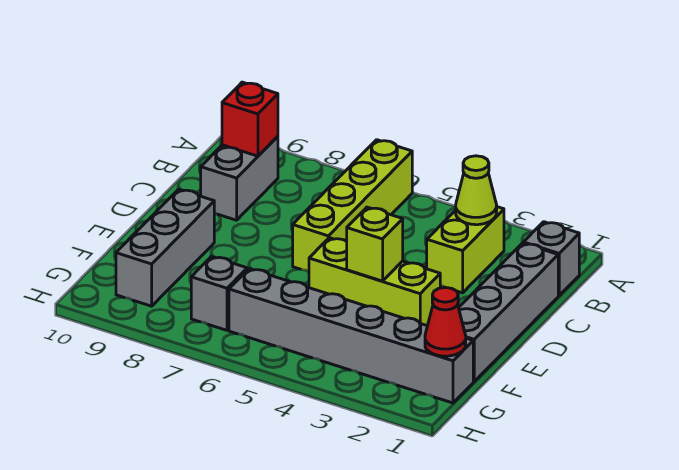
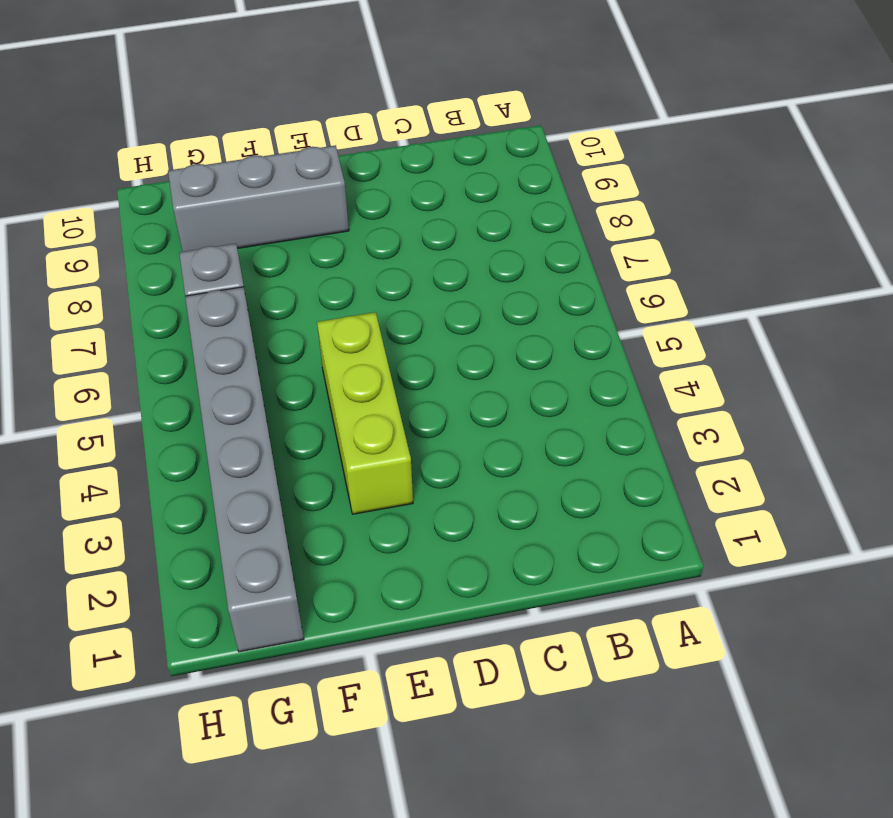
none -> lime 1x4 brick [293,140,412,272]
none -> grey 1x1 brick [523,222,579,296]
none -> lime 1x2 brick [427,207,504,293]

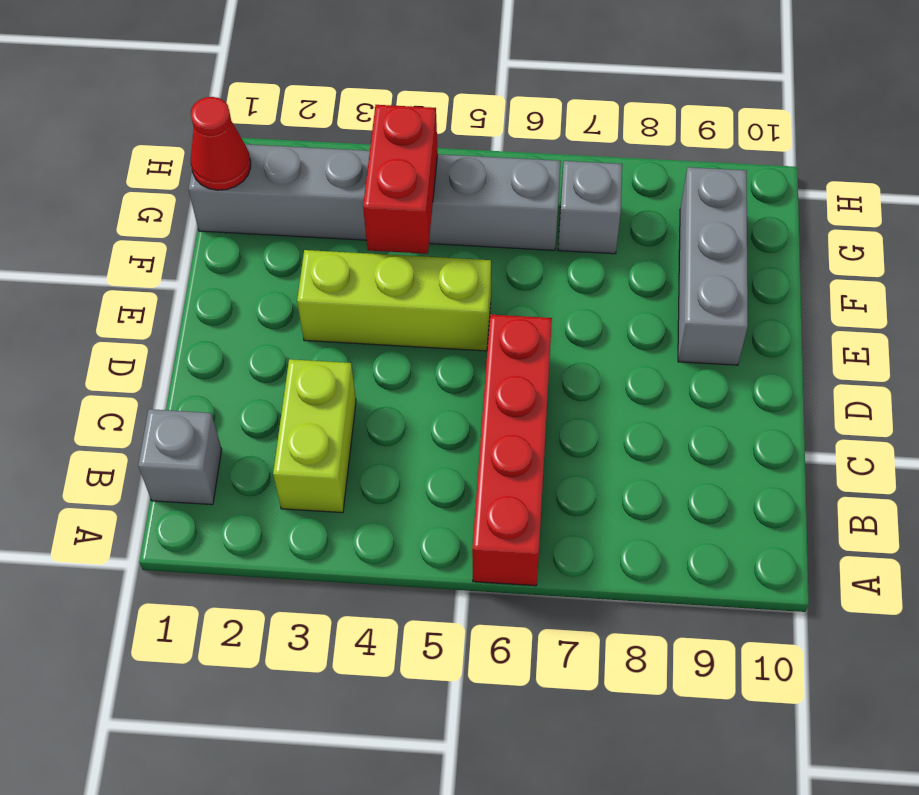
red 1x4 brick [472,315,552,586] -> lime 1x4 brick [293,140,412,272]
red 1x2 brick [363,105,438,254] -> none
none -> grey 1x2 brick [201,136,278,220]
none -> grey 1x4 brick [459,243,558,381]
none -> lime 1x1 cone [456,156,497,225]

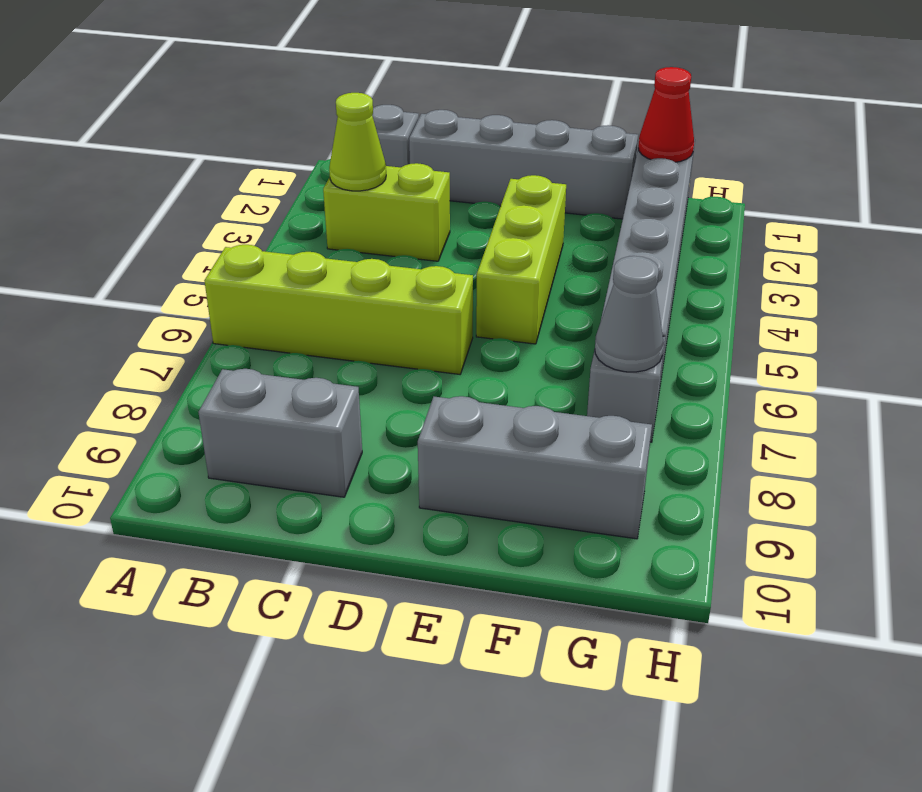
grey 1x1 cone [595,256,664,372] -> none
none -> red 1x1 brick [222,82,278,156]
none -> lime 1x1 brick [347,207,403,281]

